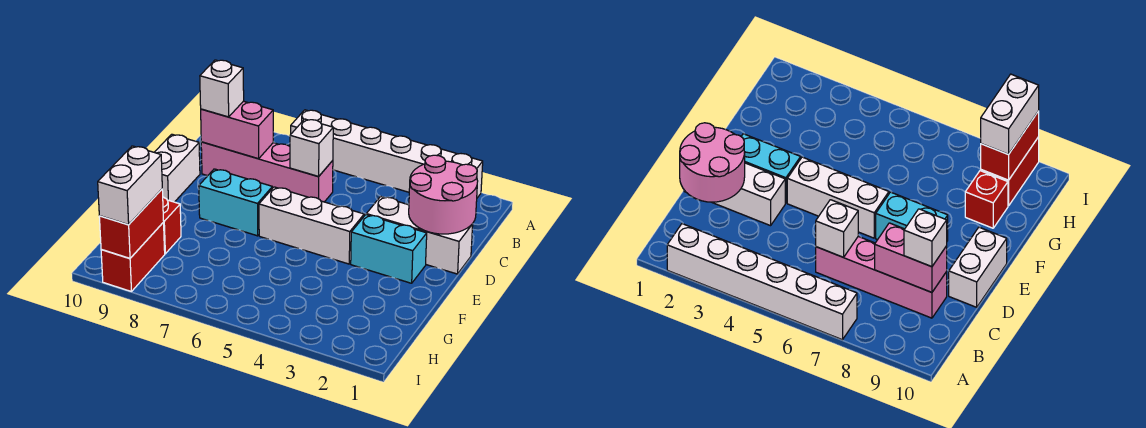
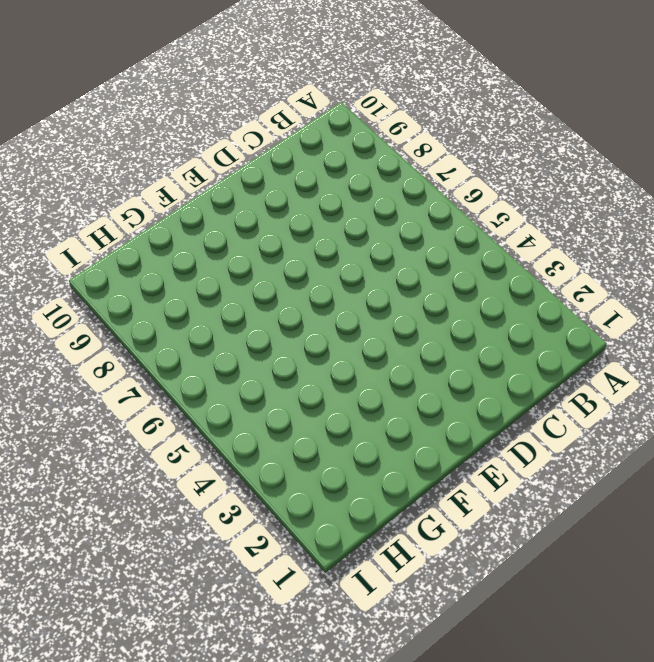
none -> white 1x6 brick [291,110,483,198]
none -> pink 1x4 brick [201,142,333,202]
none -> white 1x3 brick [366,196,473,274]

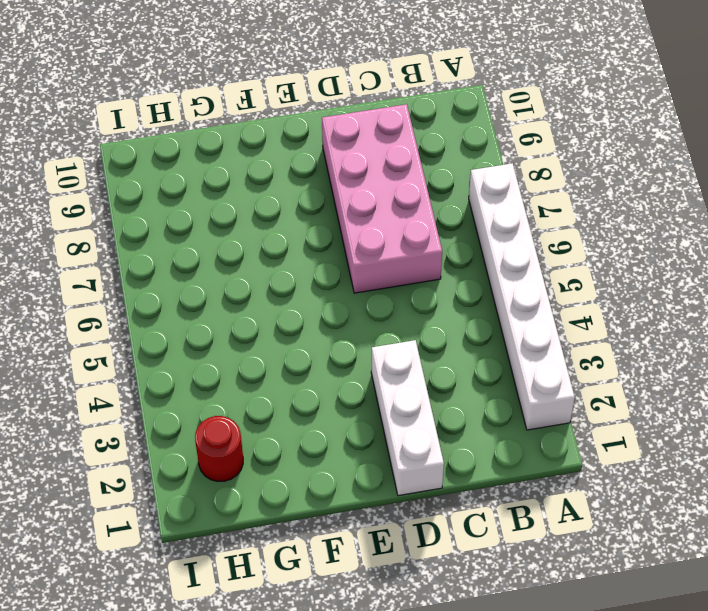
pink 2x4 brick [322,104,442,293] -> pink 1x4 brick [201,142,333,202]
red 1x1 round brick [195,416,243,481] -> none
none -> white 1x2 brick [154,134,200,202]
none -> cyan 1x2 brick [351,215,427,283]
none -> white 1x3 brick [259,187,364,264]

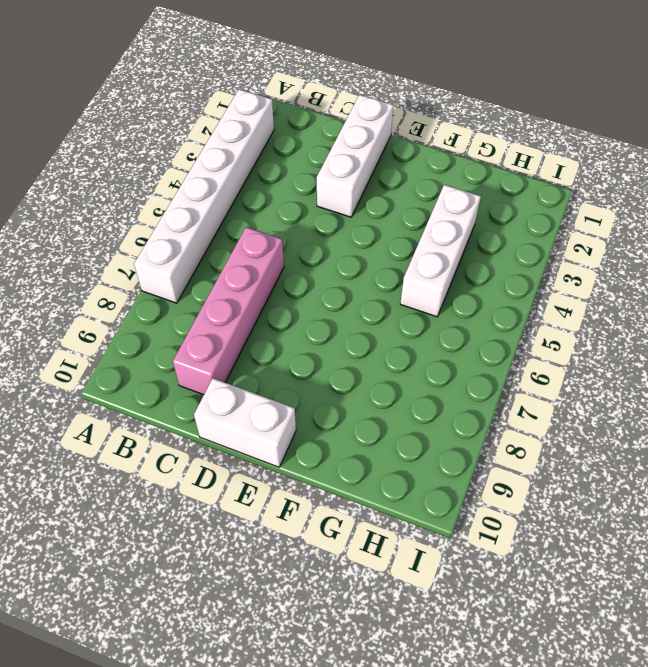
white 1x3 brick [400,185,481,317] -> white 1x3 brick moved to [259,187,364,264]
none -> cyan 1x2 brick [351,215,427,283]
none -> cyan 1x2 brick [199,169,272,236]
none -> red 1x1 brick [163,197,181,254]

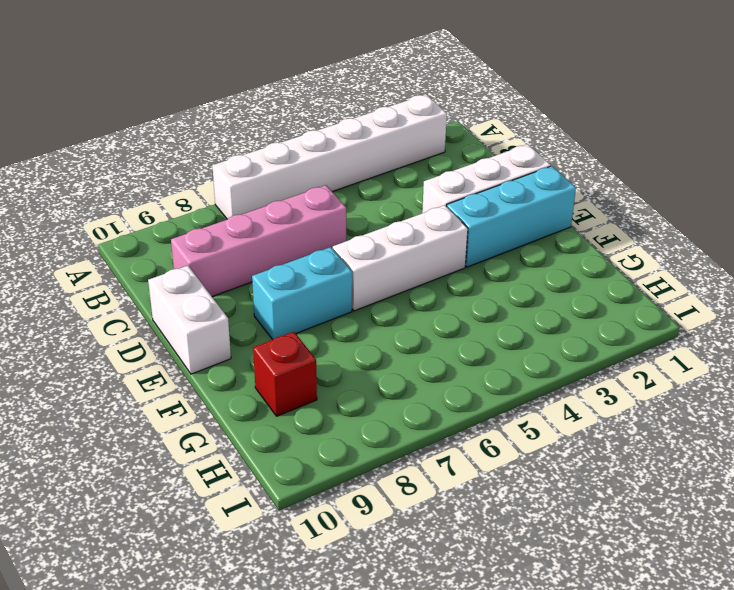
cyan 1x3 brick [447,166,576,267] -> cyan 1x2 brick [351,215,427,283]
none -> red 1x2 brick [101,223,165,292]
none -> pink 2x2 round brick [409,155,478,234]
none -> white 1x1 brick [290,119,333,177]

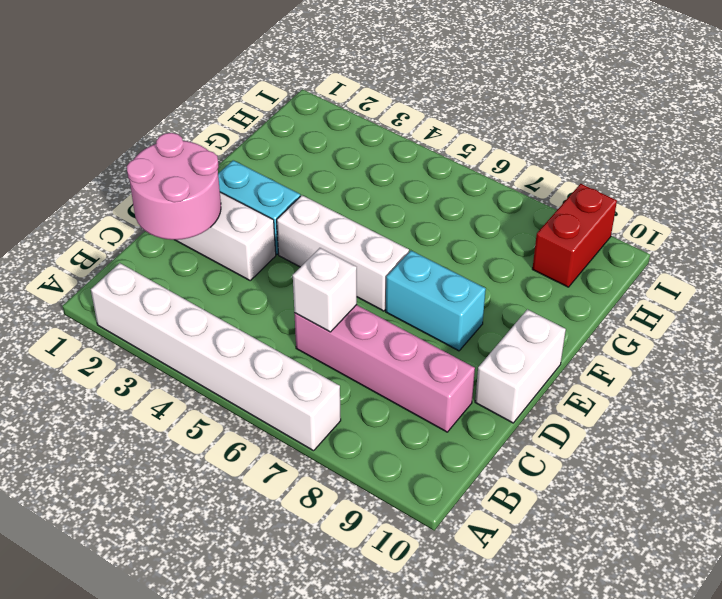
none -> red 1x1 brick [163,197,181,254]
none -> pink 1x2 brick [201,101,273,159]
none -> red 1x2 brick [99,189,164,258]

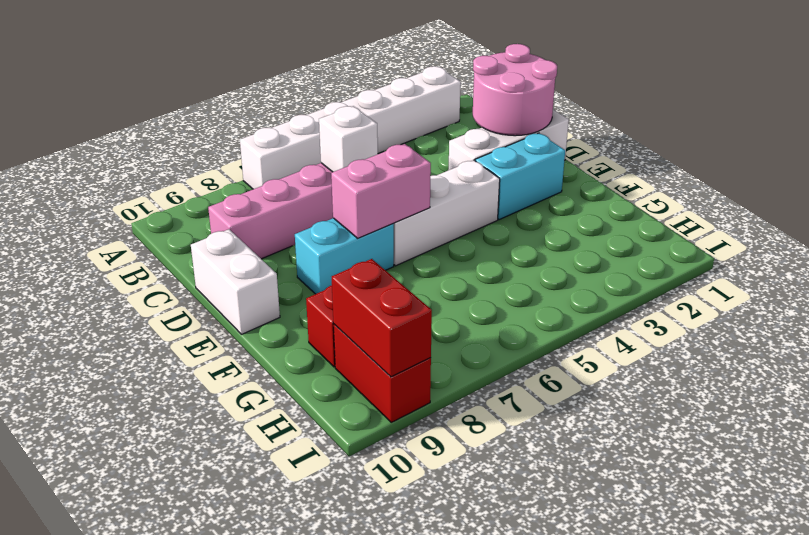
pink 1x2 brick [331,144,431,238] -> pink 1x2 brick moved to [201,101,273,159]
none -> white 1x1 brick [200,60,244,117]
none -> white 1x2 brick [98,146,162,225]

